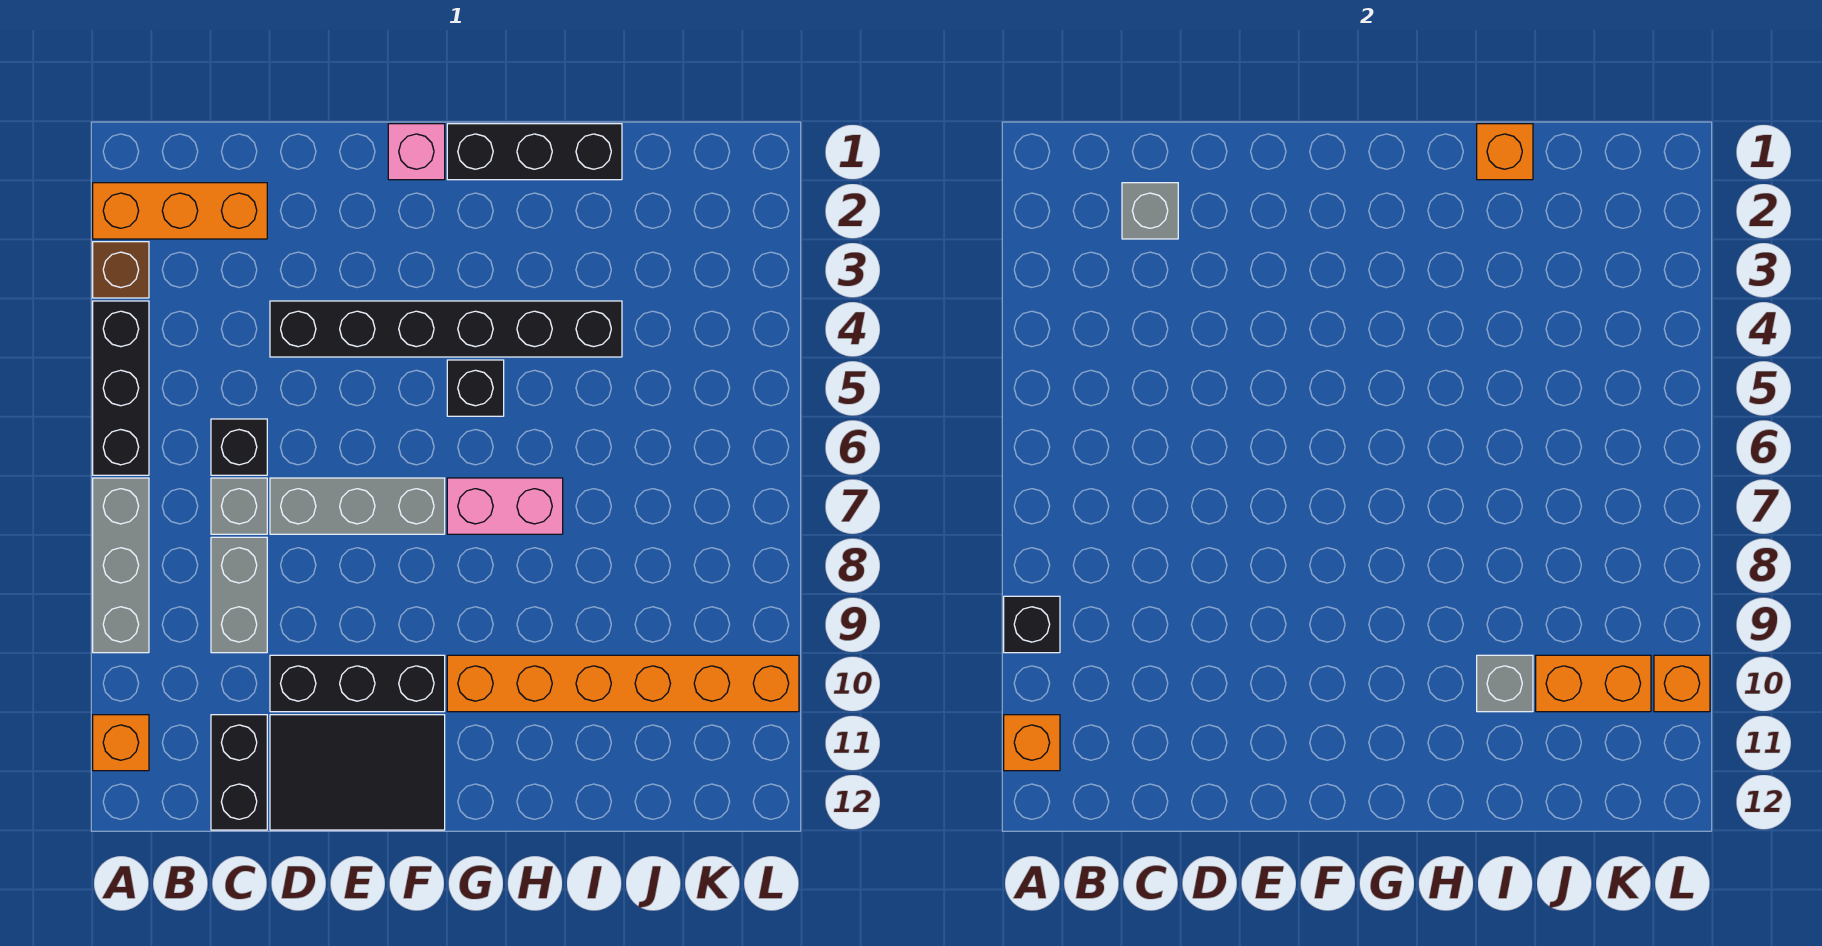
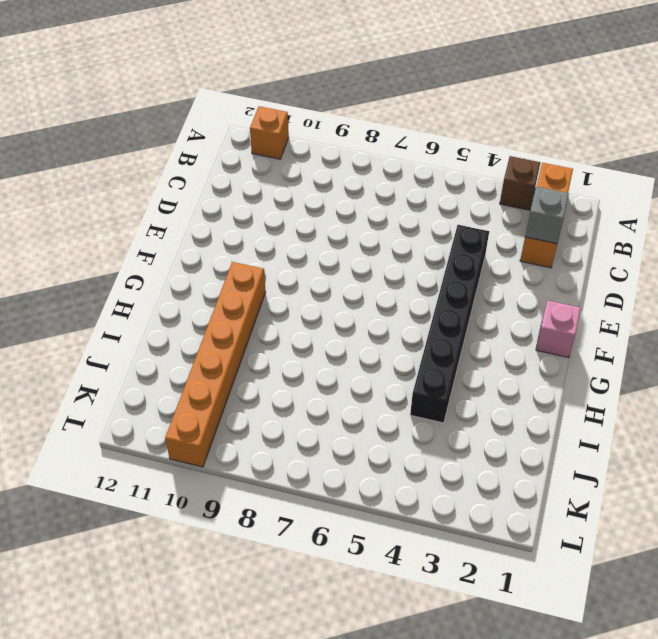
none -> black 1x3 brick [93,301,149,475]
none -> grey 1x3 brick [93,478,149,653]
none -> black 1x1 brick [211,419,267,475]

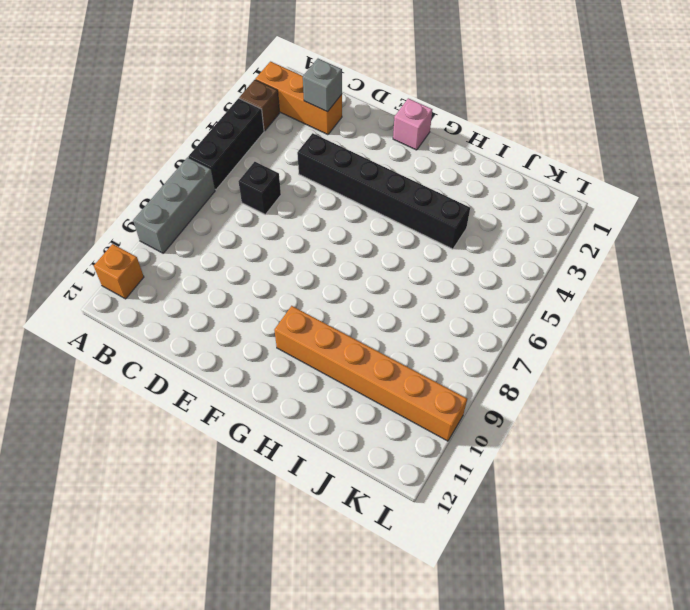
none -> grey 1x1 brick [211,478,267,534]
none -> grey 1x2 brick [211,537,267,653]
none -> black 1x2 brick [211,715,267,830]

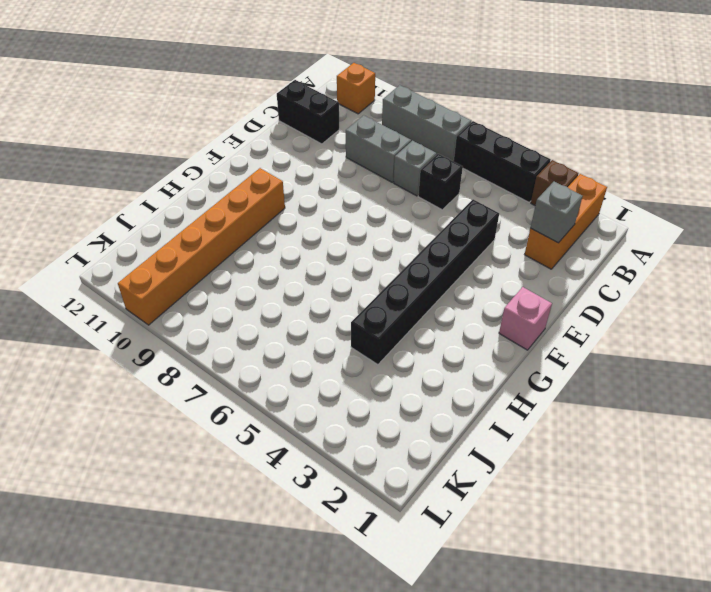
none -> grey 1x3 brick [270,478,445,534]
none -> black 1x3 brick [270,655,445,712]
none -> black 2x3 tile [270,715,445,830]

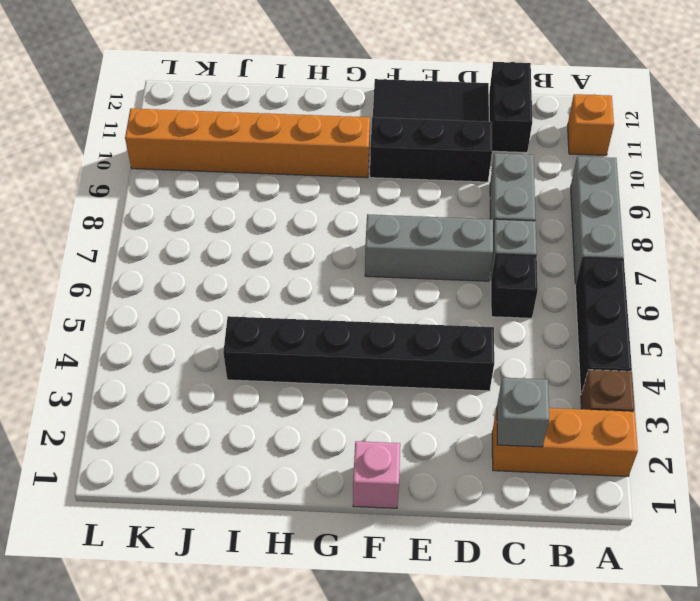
none -> black 1x3 brick [447,124,622,180]
none -> black 1x1 brick [447,360,504,416]
none -> pink 1x2 brick [447,478,563,534]

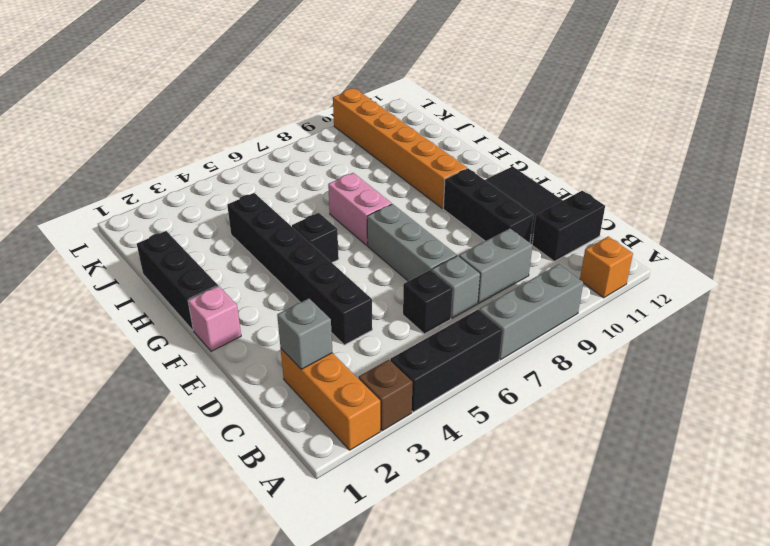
none -> black 1x1 brick [1004,596,1060,653]
none -> orange 1x1 brick [1004,715,1060,771]
none -> orange 1x1 brick [1477,124,1533,180]

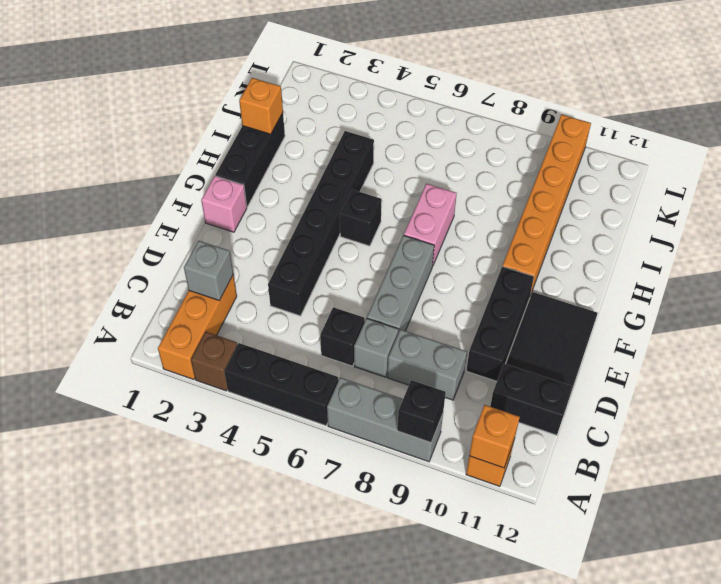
none -> grey 1x1 brick [1477,655,1533,712]
none -> orange 1x2 brick [1536,655,1651,712]
none -> orange 1x1 brick [1654,655,1710,712]

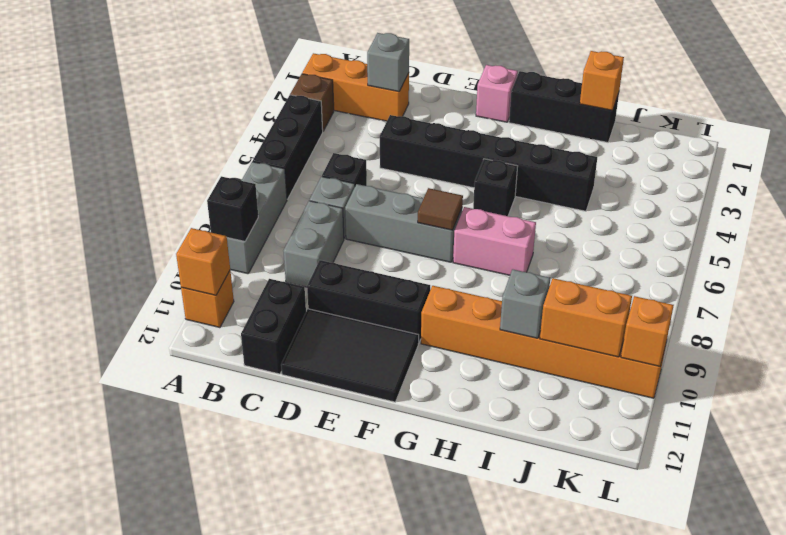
brown 1x1 tile [418,188,463,230] -> none

